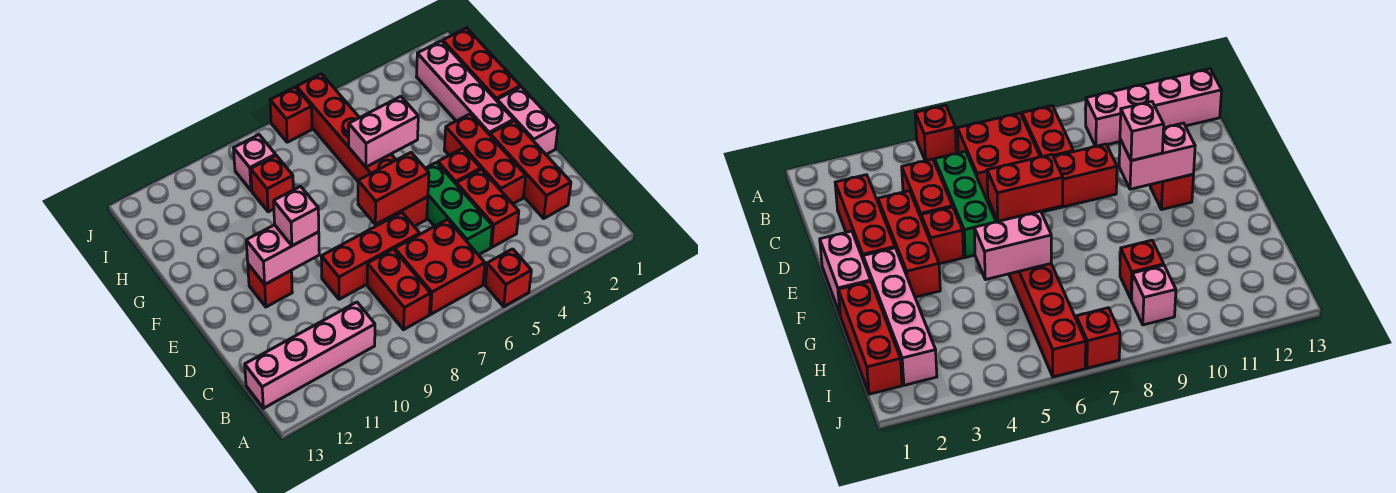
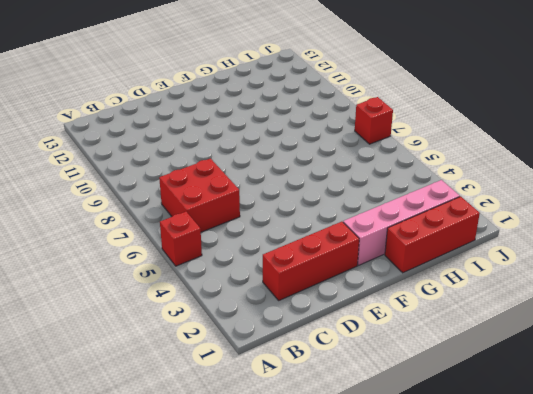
none -> red 1x2 brick [367,249,431,330]
none -> pink 1x4 brick [245,302,375,408]
none -> red 1x2 brick [456,169,519,247]

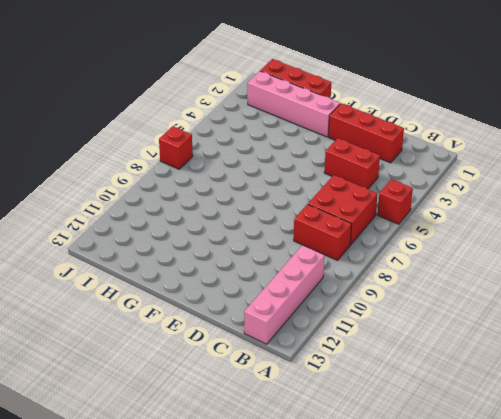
none -> green 1x3 brick [425,162,492,255]
none -> red 1x3 brick [444,114,526,204]
none -> red 1x3 brick [321,212,420,299]

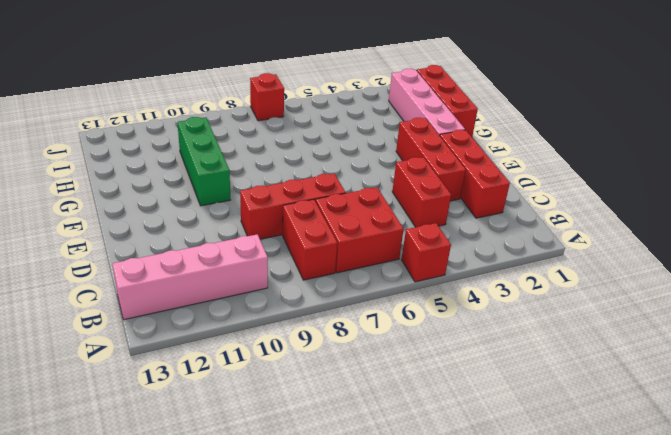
green 1x3 brick [177,117,230,206] -> green 1x3 brick moved to [425,162,492,255]
none -> pink 1x2 brick [497,87,558,154]
none -> red 1x1 brick [438,148,481,184]
none -> red 1x6 brick [297,74,428,226]

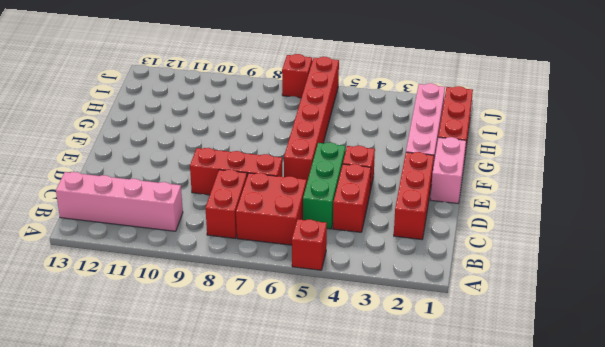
none -> red 1x3 brick [444,114,526,204]
none -> red 1x1 brick [248,264,292,307]
none -> red 1x1 brick [251,155,293,212]

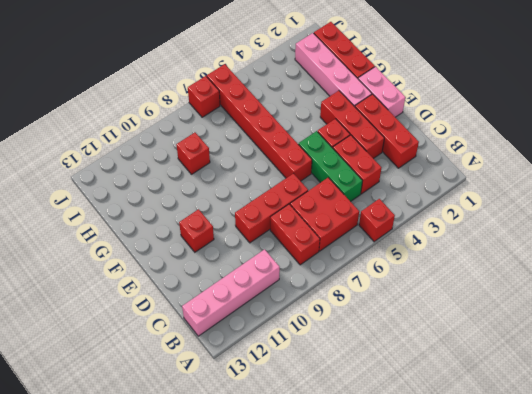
none -> pink 1x1 brick [234,135,276,191]
none -> red 1x2 brick [358,153,429,225]
none -> pink 1x2 brick [246,225,319,284]

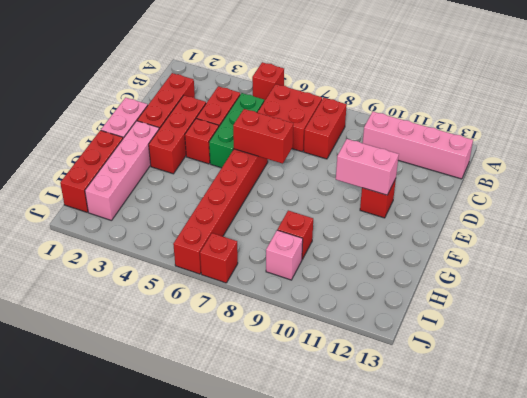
none -> red 1x3 brick [321,212,420,299]
none -> pink 1x2 brick [349,96,418,167]
none -> pink 1x1 brick [274,186,319,246]

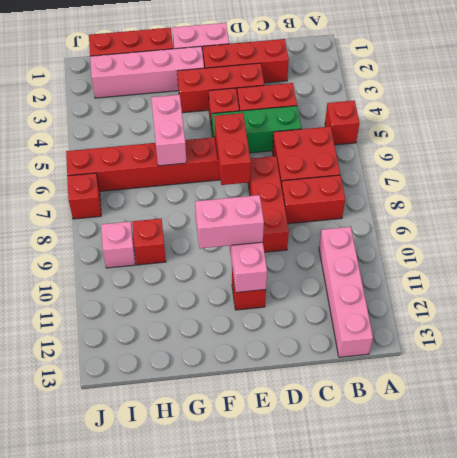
pink 1x2 brick [195,195,264,248] -> pink 1x1 brick [274,186,319,246]

